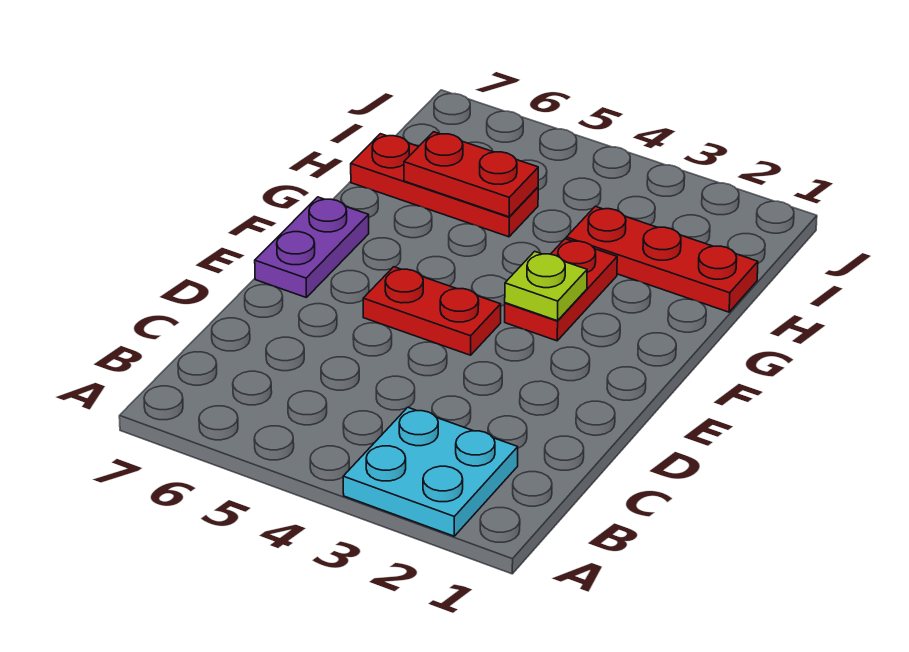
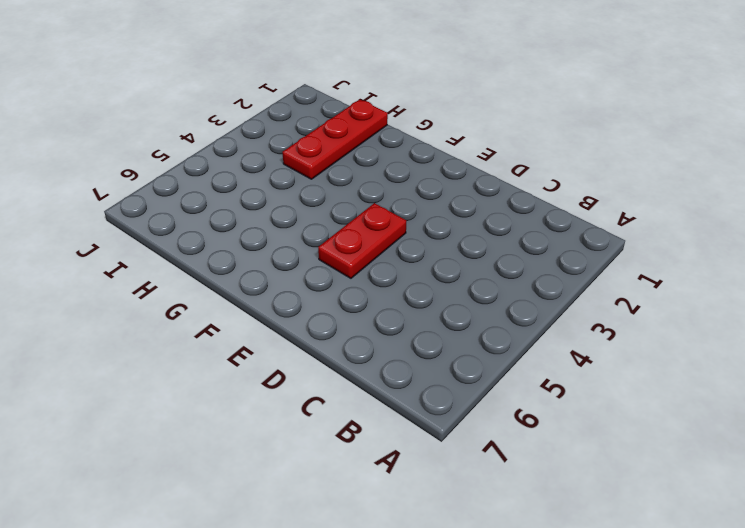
none -> cyan 2x2 plate [343,407,518,536]
none -> purple 1x2 plate [255,197,369,298]

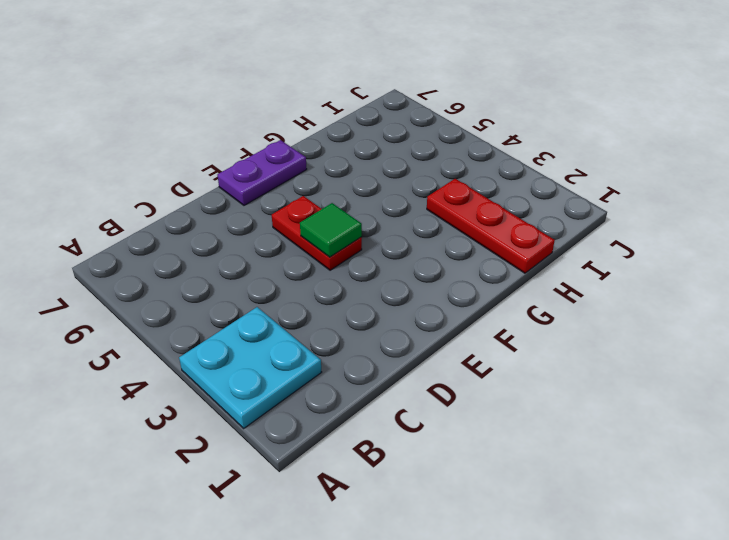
green 1x1 tile [300,203,362,257] -> none
none -> red 1x2 plate [505,239,617,341]
none -> red 1x3 plate [351,134,538,237]

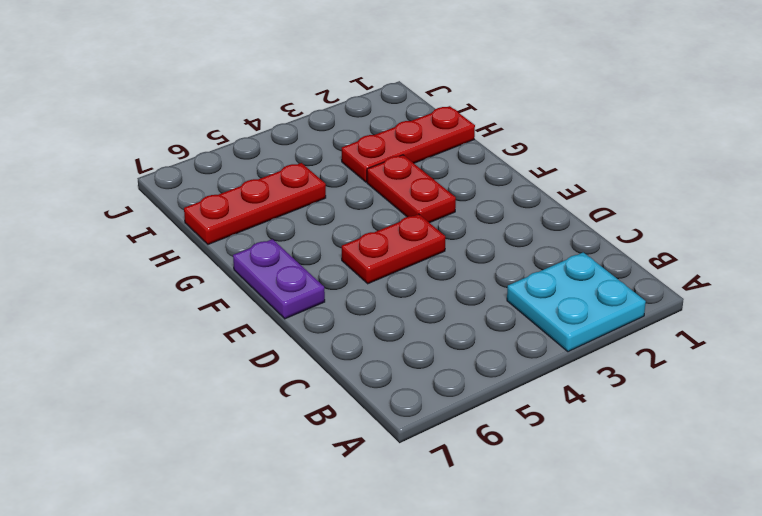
none -> lime 1x1 plate [505,251,587,321]
none -> red 1x2 plate [404,132,538,217]

